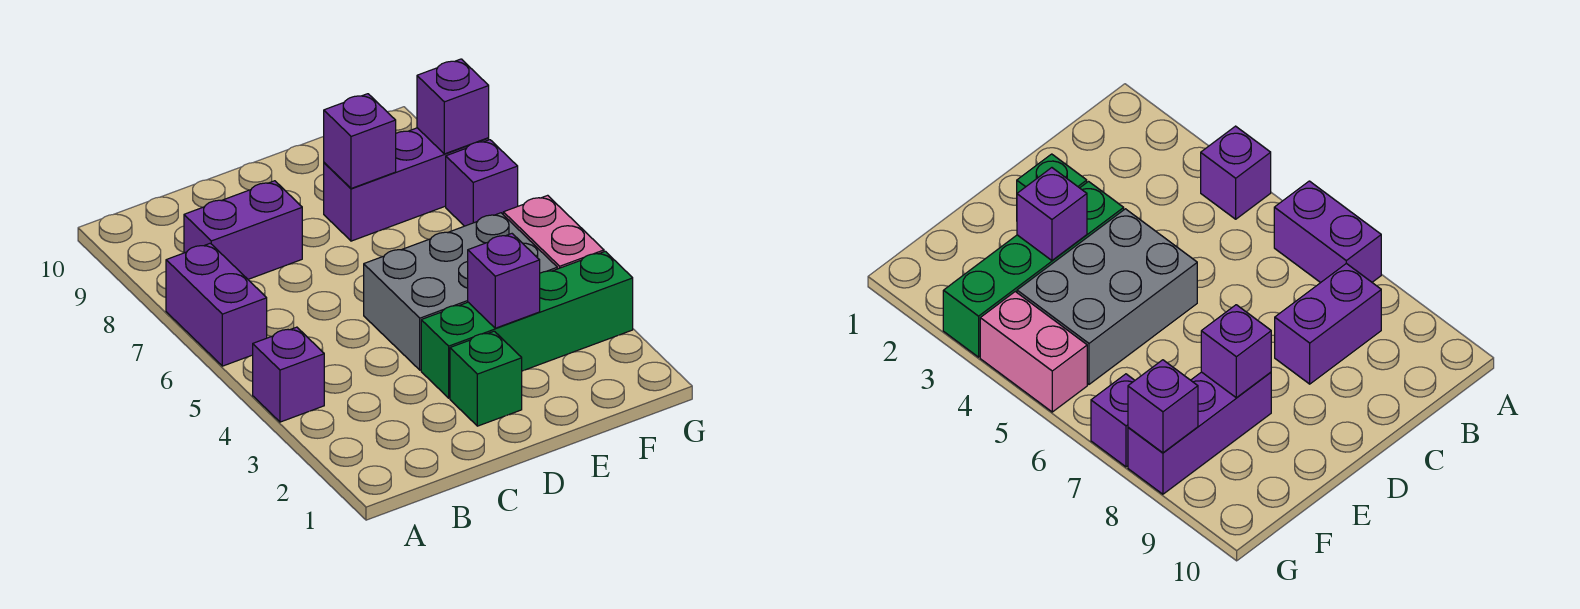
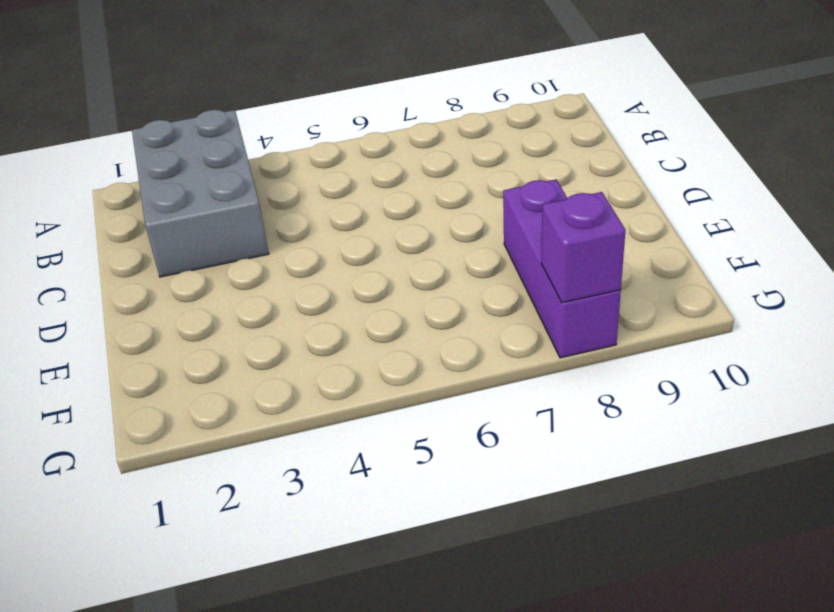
grey 2x3 brick [132,110,269,277] -> grey 2x3 brick moved to [364,213,557,370]
none -> purple 1x1 brick [253,327,324,422]
none -> purple 1x2 brick [166,243,267,366]
none -> purple 1x2 brick [184,181,302,279]

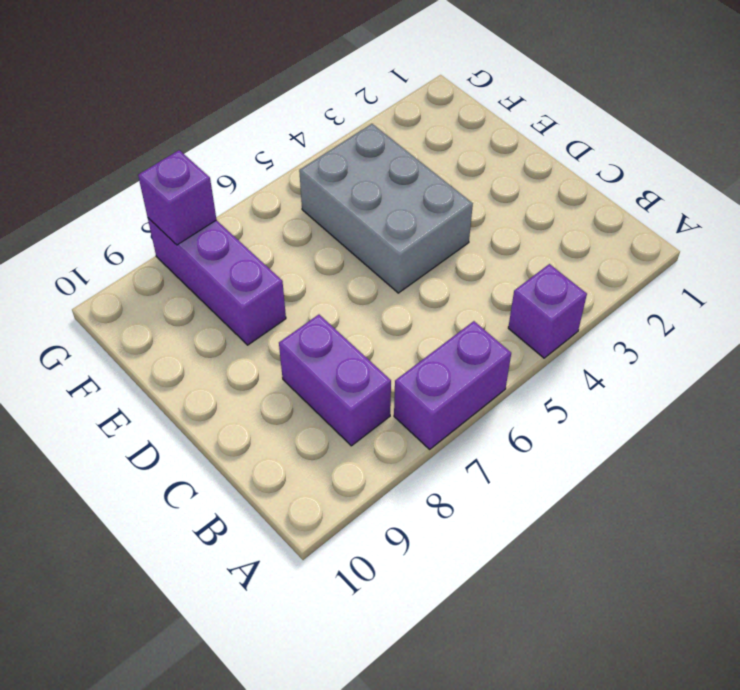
none -> green 1x1 brick [450,331,522,426]
none -> green 1x4 brick [421,251,633,398]
none -> pink 1x2 brick [503,195,604,269]

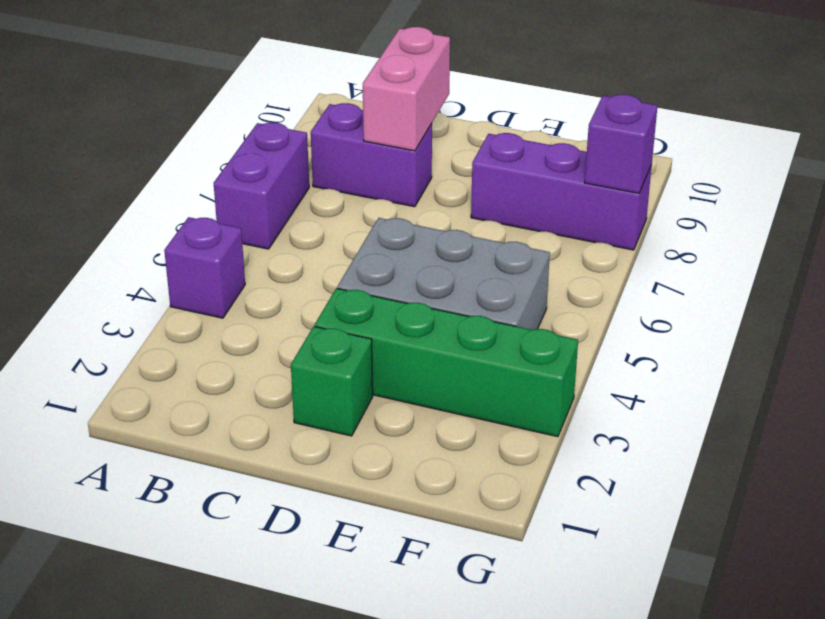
pink 1x2 brick [363,27,450,151] -> pink 1x2 brick moved to [503,195,604,269]
none -> purple 1x1 brick [446,140,518,226]
none -> purple 1x1 brick [468,234,540,328]
none -> purple 1x1 brick [324,94,396,189]

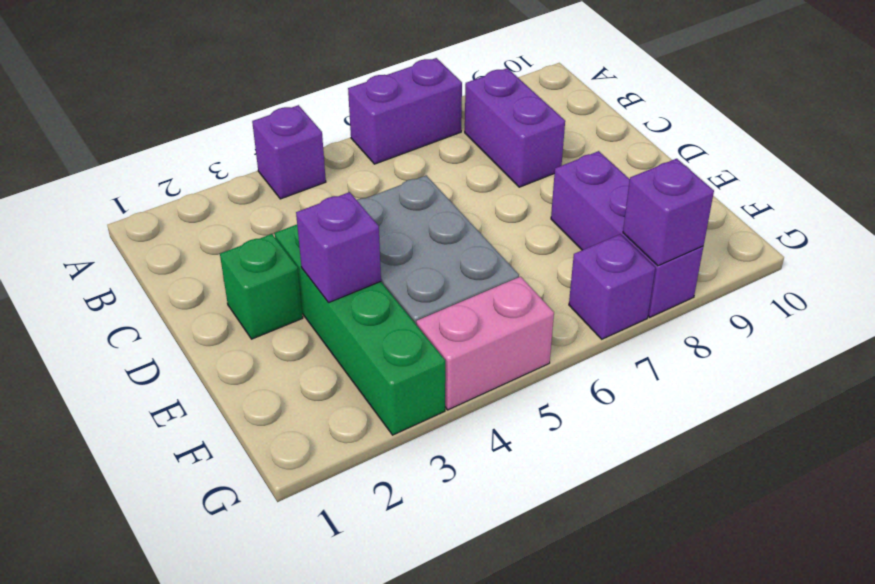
none -> purple 1x1 brick [324,94,396,189]

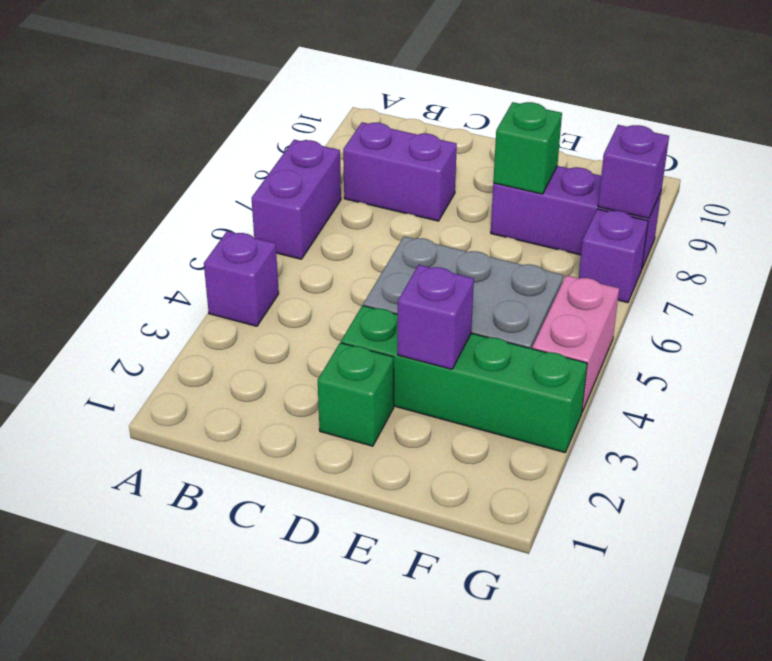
green 1x1 brick [493,102,562,194] -> purple 1x1 brick [324,94,396,189]

